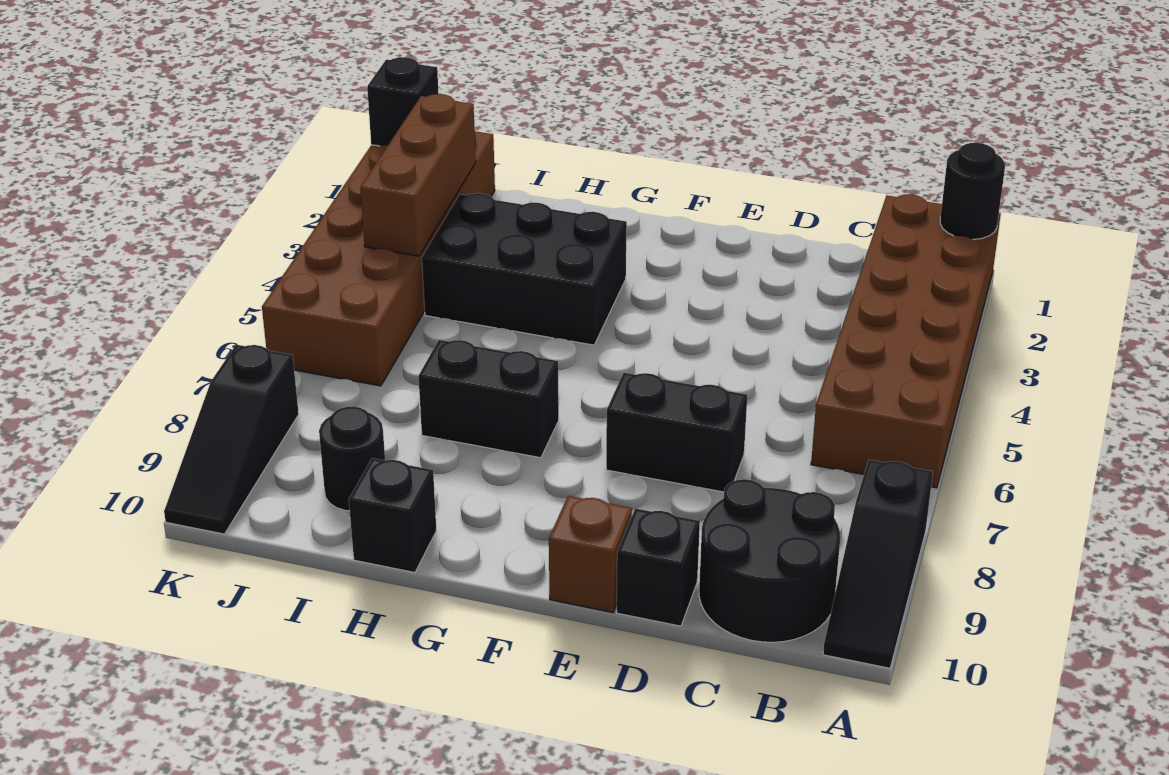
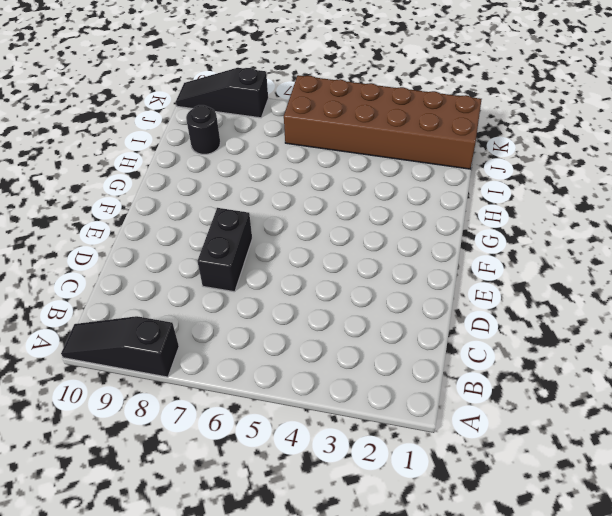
none -> brown 2x6 brick [811,194,1001,488]
none -> black 2x2 round brick [699,479,840,642]
none -> black 1x1 brick [617,508,700,626]

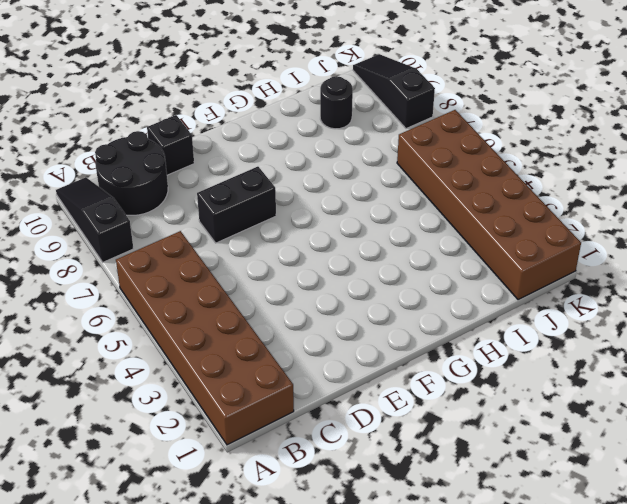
none -> brown 1x1 brick [549,496,632,612]
none -> black 2x3 brick [422,193,627,345]
none -> black 1x2 brick [418,340,559,458]

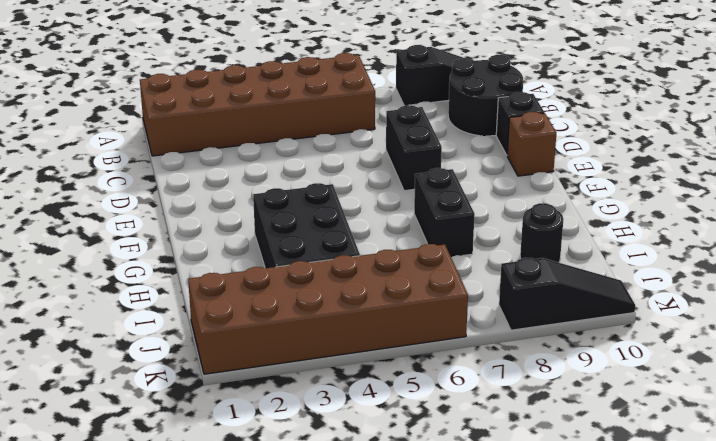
none -> black 1x1 brick [349,458,436,573]
none -> black 1x1 round brick [940,143,1005,239]
none -> brown 1x3 brick [360,94,476,256]

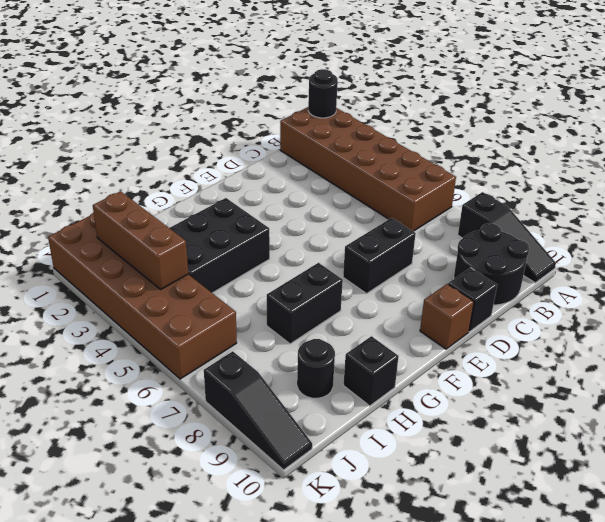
none -> black 1x1 brick [367,57,439,146]

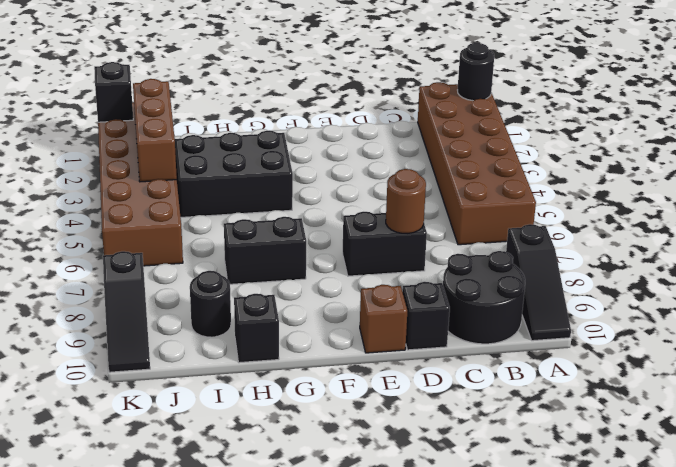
brown 1x1 round brick [386,169,426,233] -> none

